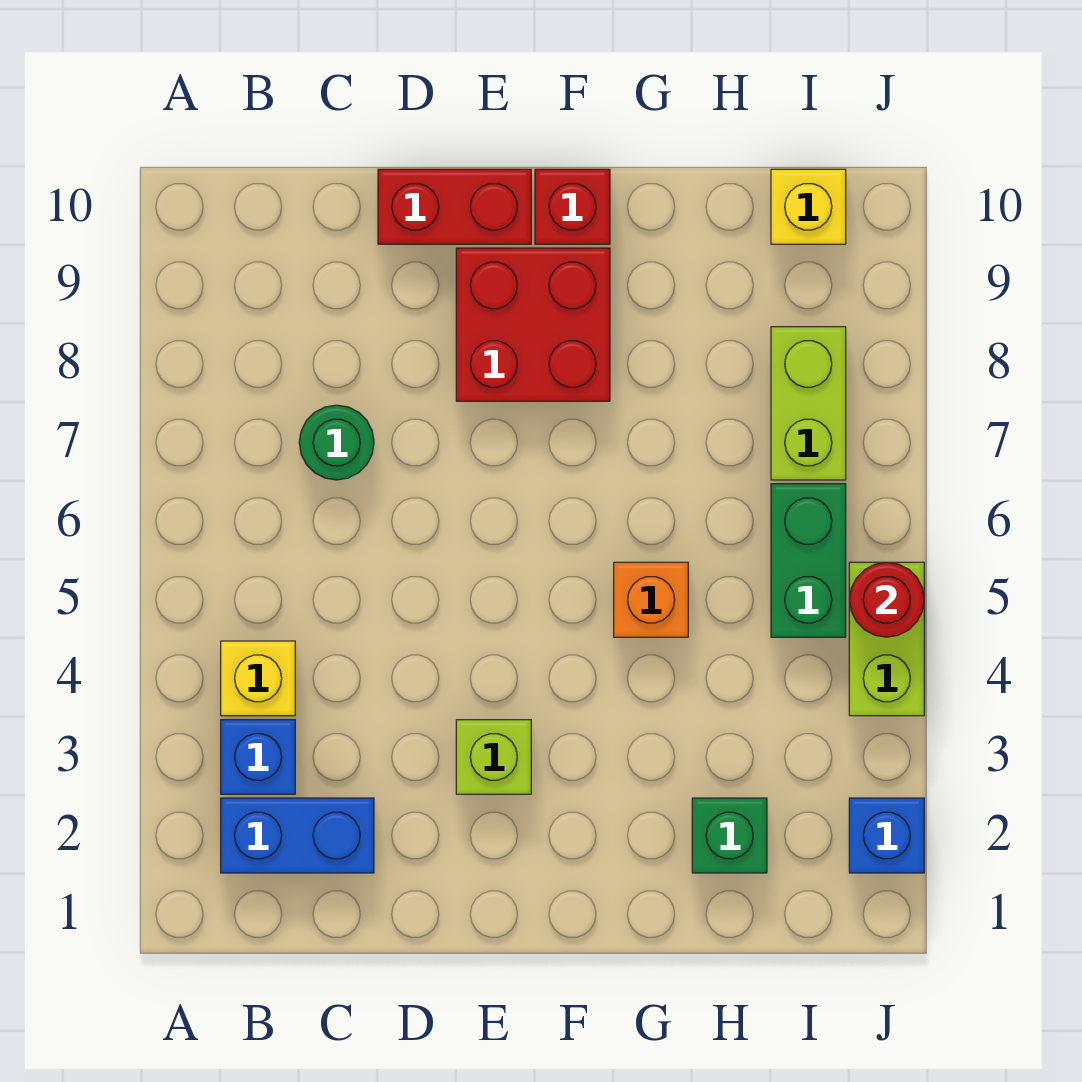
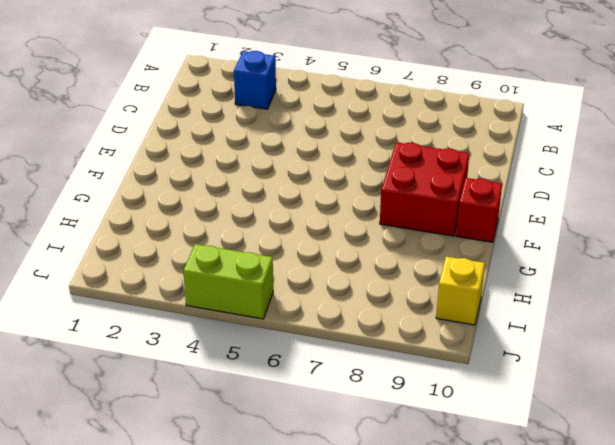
none -> blue 1x2 brick [221,798,374,873]
none -> yellow 1x1 brick [221,641,295,716]
none -> green 1x1 round brick [299,405,374,480]

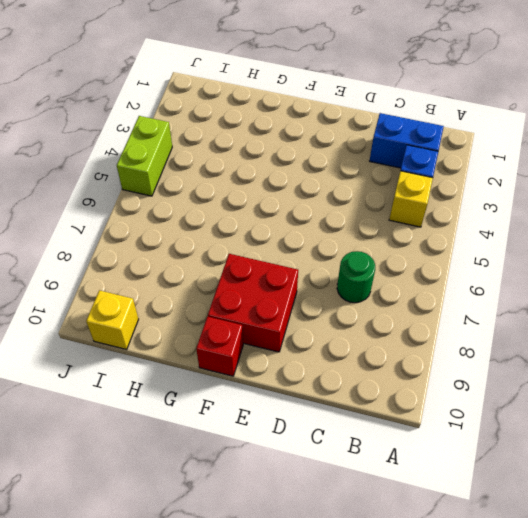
none -> red 1x2 brick [378,169,531,244]
none -> lime 1x1 brick [456,720,531,794]
none -> orange 1x1 brick [614,562,688,637]

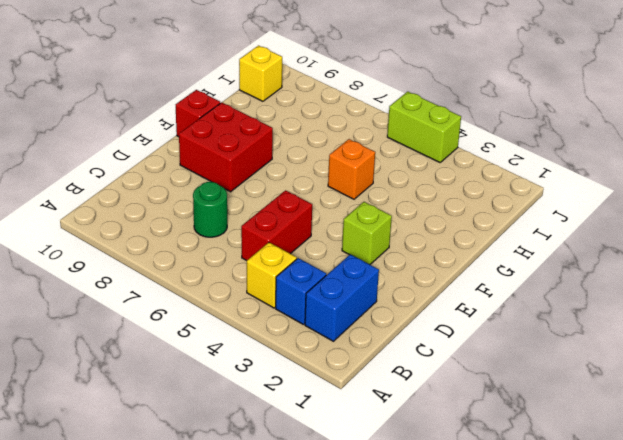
red 1x2 brick [241,190,312,261] -> red 1x2 brick moved to [378,169,531,244]
none -> green 1x1 brick [692,798,767,873]
none -> green 1x2 brick [771,484,846,637]
none -> lime 1x2 brick [771,327,846,480]

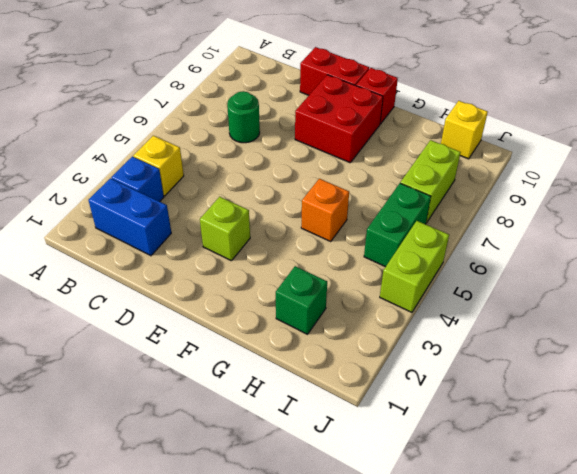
none -> blue 1x1 brick [849,798,924,873]
none -> red 1x1 round brick [849,562,924,637]

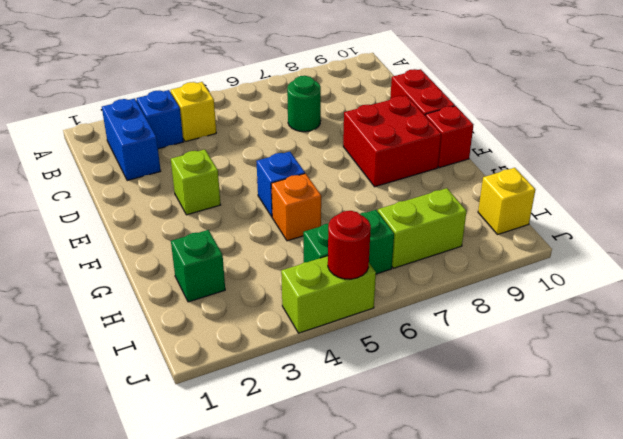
blue 1x1 brick [256,152,305,217] -> blue 1x1 brick moved to [849,798,924,873]

